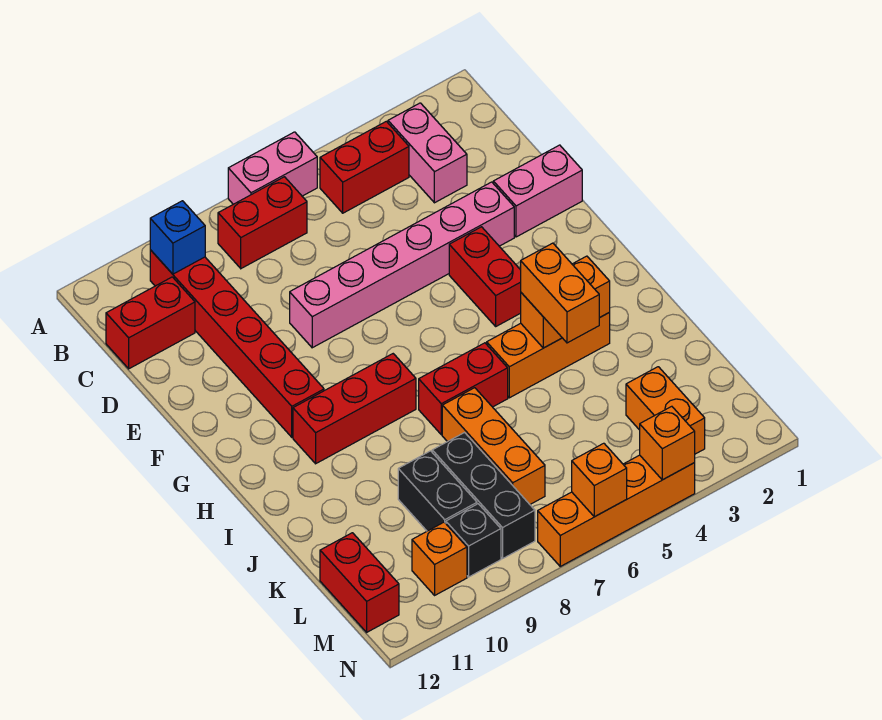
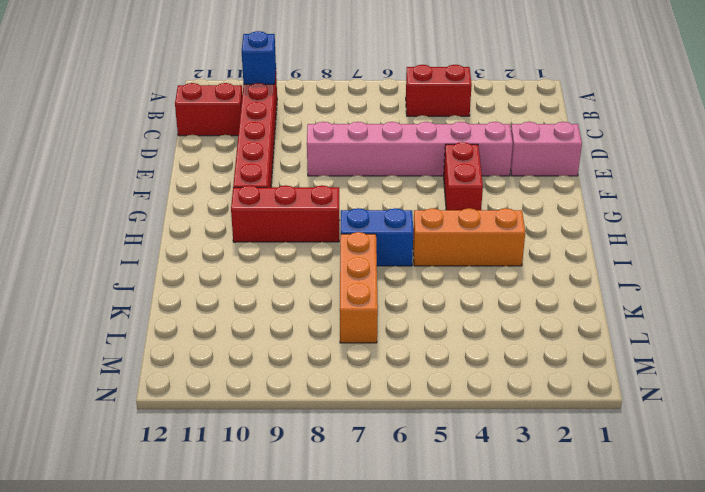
blue 1x2 brick [341,208,413,266] -> red 1x2 brick [419,343,508,435]
none -> pink 1x2 brick [228,132,317,204]
none -> pink 1x2 brick [388,103,467,203]
none -> red 1x2 brick [218,177,307,268]

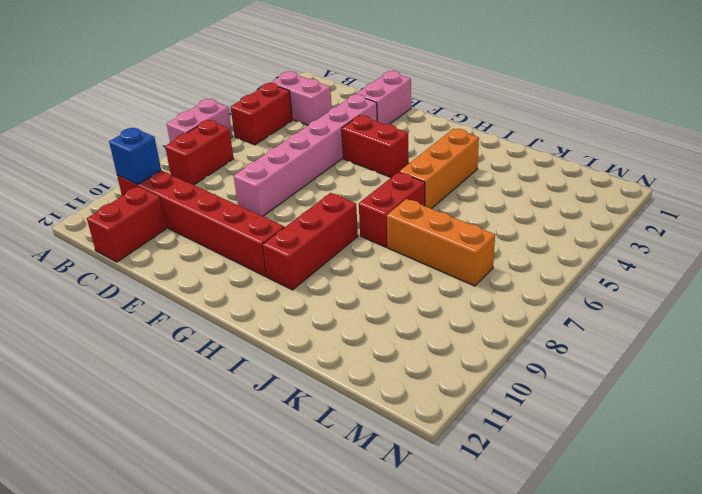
none -> black 1x3 brick [432,433,535,558]
none -> black 1x2 brick [398,451,477,531]
none -> orange 1x2 brick [626,367,705,454]

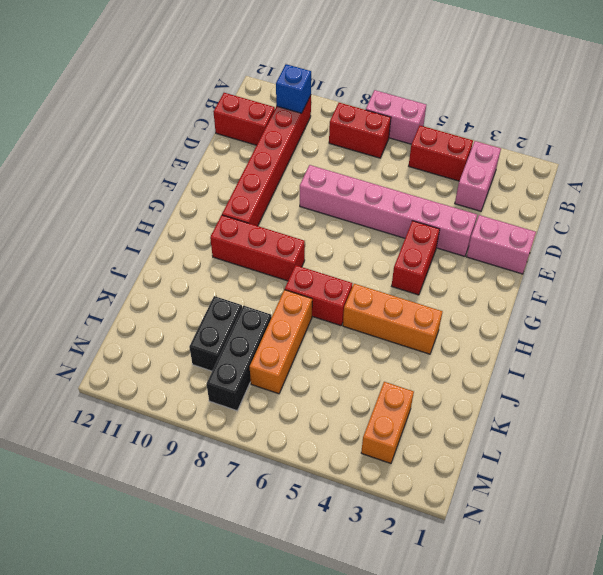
none -> red 1x2 brick [320,533,399,632]
none -> black 1x1 brick [446,504,501,577]
none -> orange 1x1 brick [412,522,467,595]

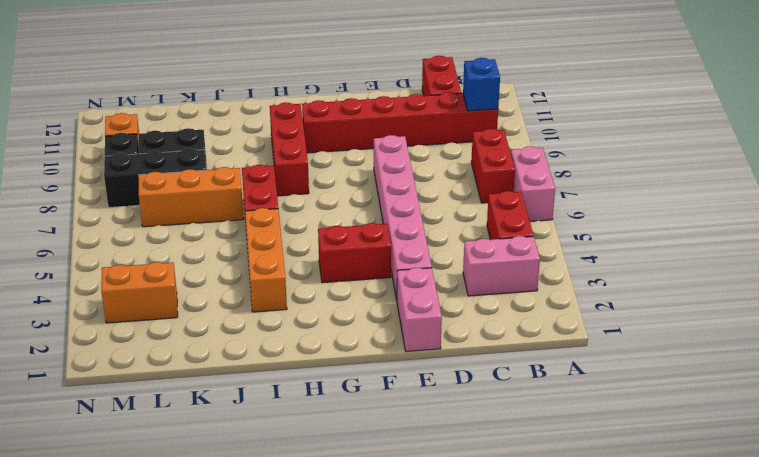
none -> red 1x2 brick [320,533,399,632]
none -> orange 1x4 brick [538,455,695,566]
none -> orange 1x2 brick [521,256,610,348]

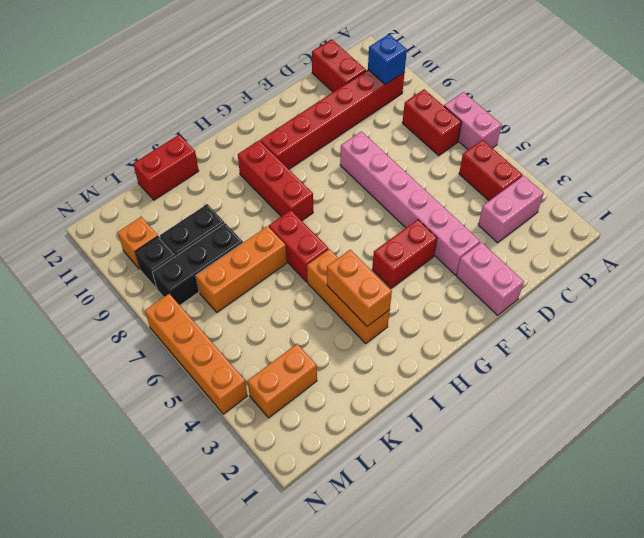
red 1x2 brick [133,135,199,200] -> red 1x2 brick moved to [320,533,399,632]
none -> orange 1x1 brick [640,406,695,480]
none -> orange 1x1 brick [572,443,627,517]
none -> orange 1x2 brick [521,243,599,343]

